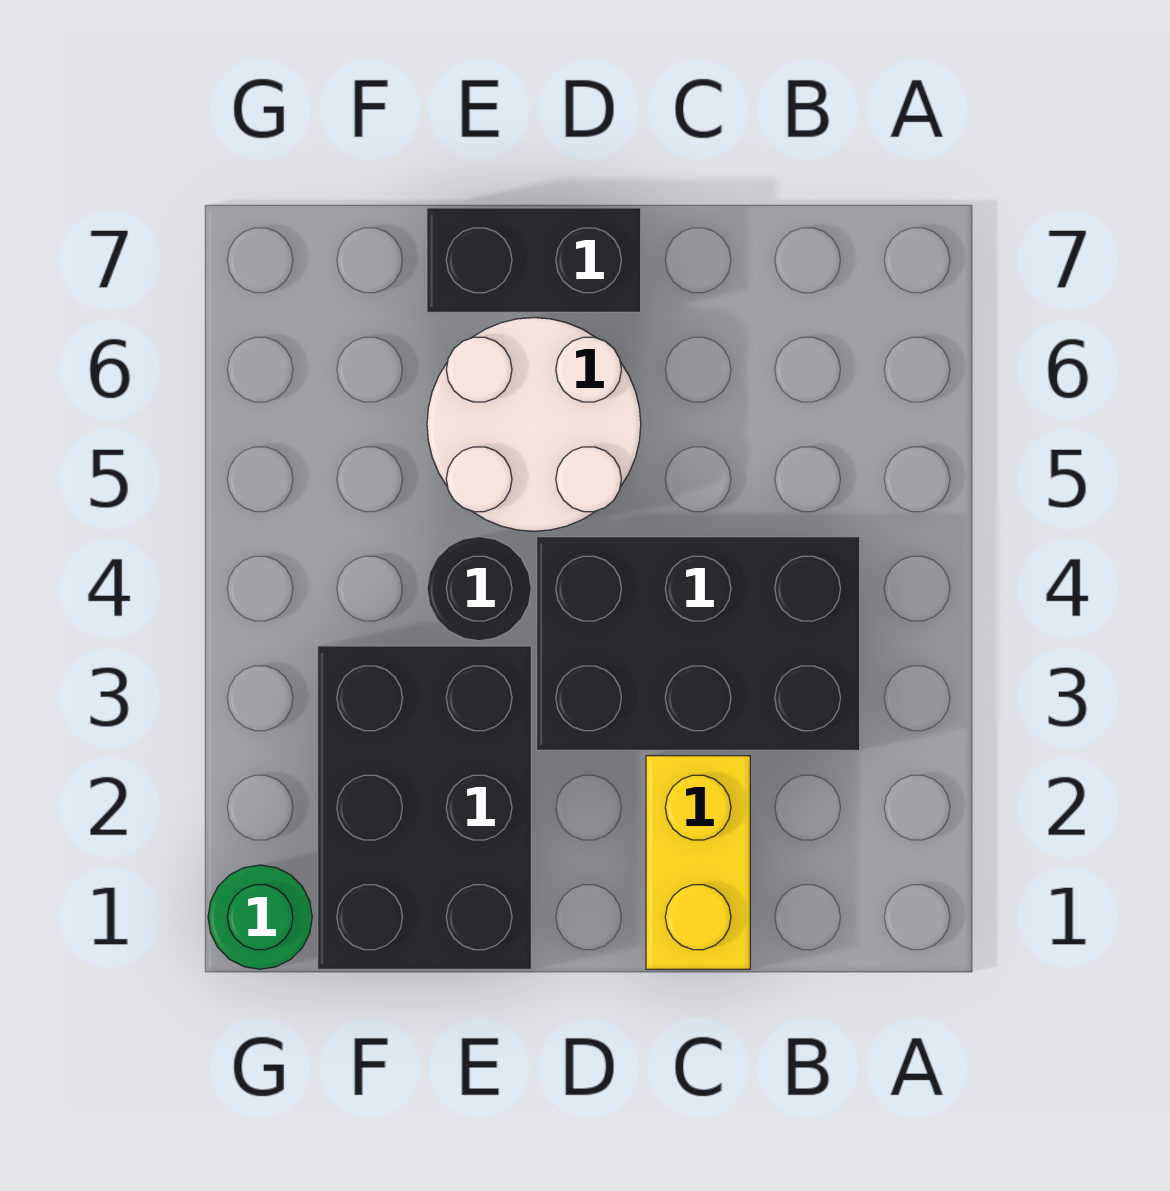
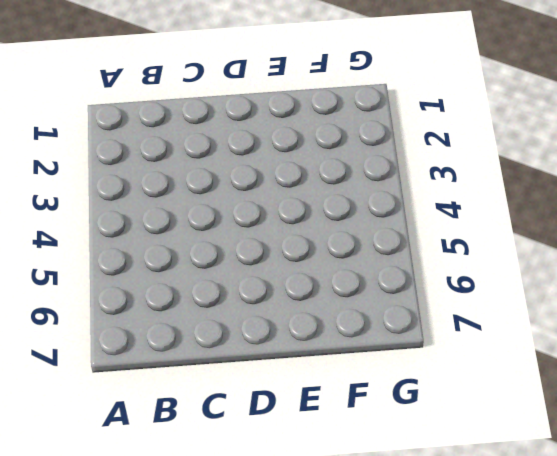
none -> black 2x3 brick [537,537,860,750]
none -> yellow 1x2 brick [646,756,750,969]

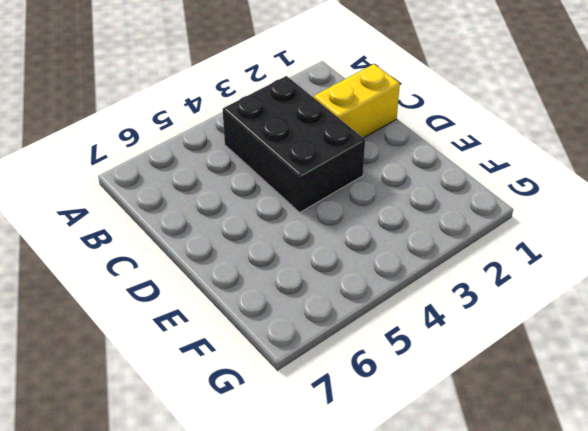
none -> white 2x2 round brick [427,318,641,531]
none -> black 1x2 brick [427,208,641,312]

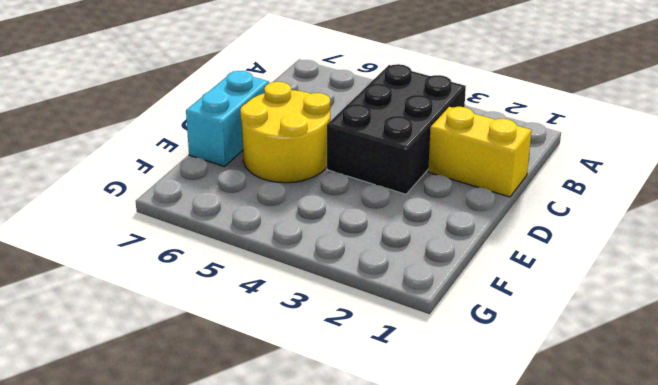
yellow 2x2 round brick [240,82,330,183] -> white 2x2 round brick [427,318,641,531]
cyan 1x2 brick [186,71,269,167] -> black 1x2 brick [427,208,641,312]
none -> black 2x3 brick [318,646,531,969]
none -> black 1x1 round brick [427,537,531,641]

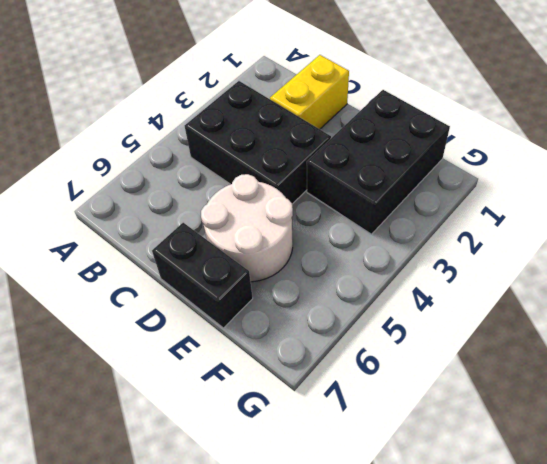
none -> black 1x1 round brick [427,537,531,641]
none -> green 1x1 round brick [208,865,312,969]

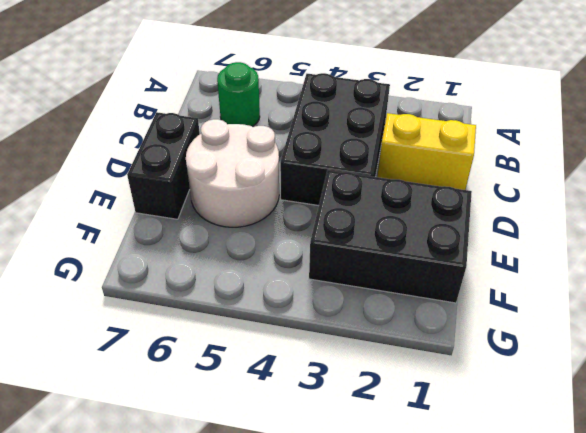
green 1x1 round brick [217,62,260,127] -> green 1x1 round brick moved to [208,865,312,969]
none -> black 1x1 round brick [427,537,531,641]

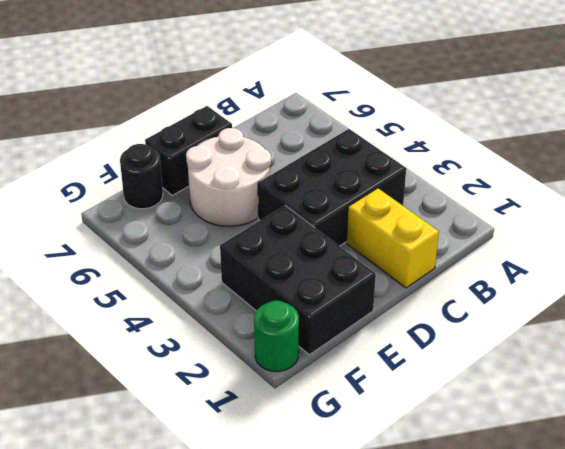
black 1x1 round brick [120,144,163,209] -> black 1x1 round brick moved to [427,537,531,641]

